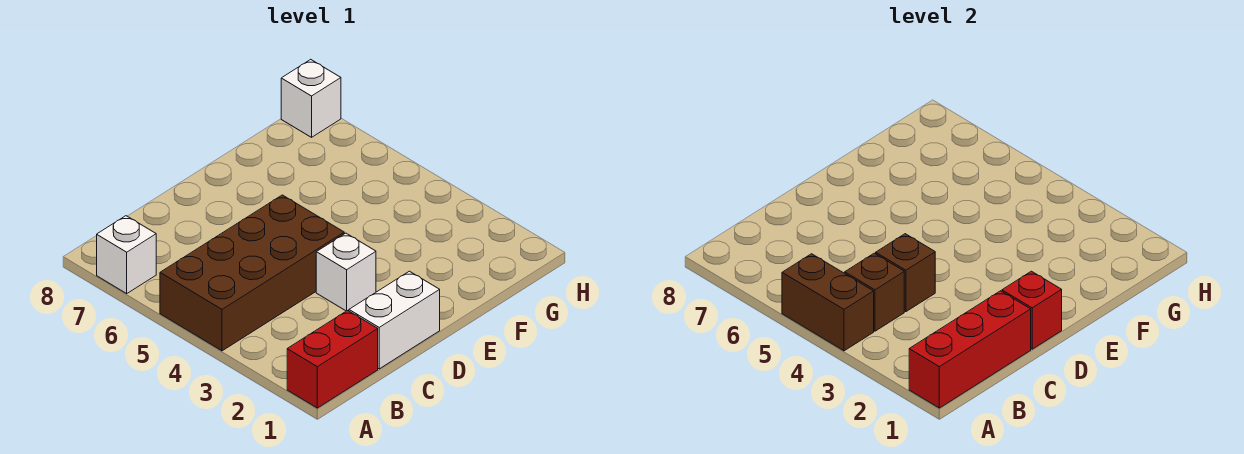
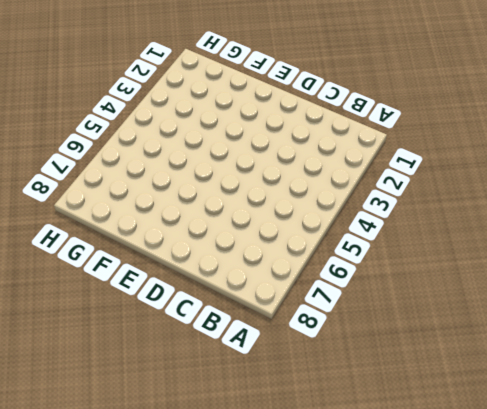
none -> red 1x2 brick [287,311,378,408]
none -> brown 2x4 brick [160,195,344,351]

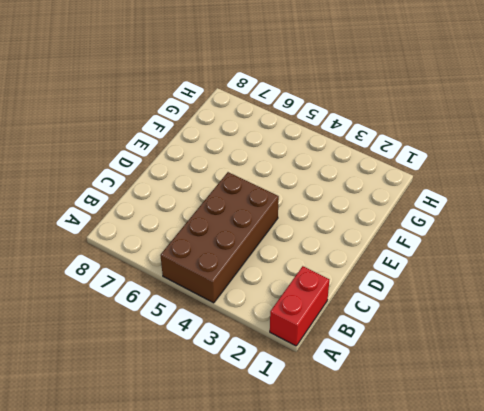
none -> white 1x1 brick [97,216,156,293]
none -> white 1x2 brick [349,271,440,369]

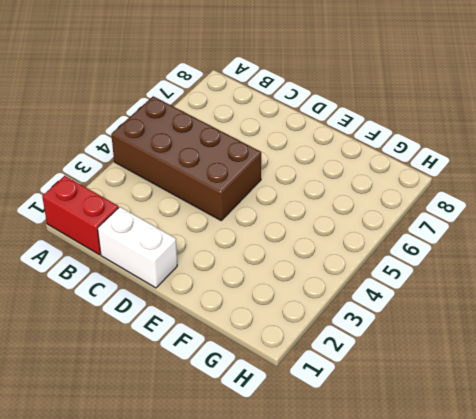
none -> white 1x1 brick [97,216,156,293]
none -> white 1x1 brick [316,233,376,311]

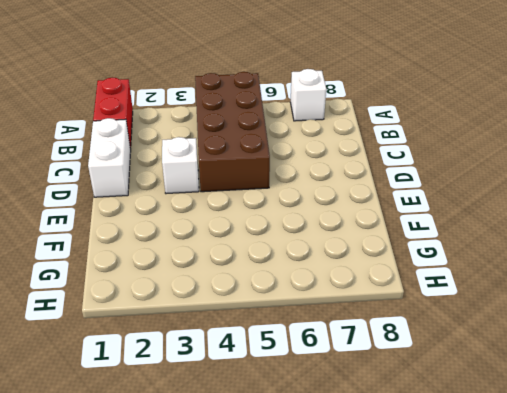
none -> white 1x1 brick [281,59,341,137]
none -> red 1x3 brick [909,291,1031,408]

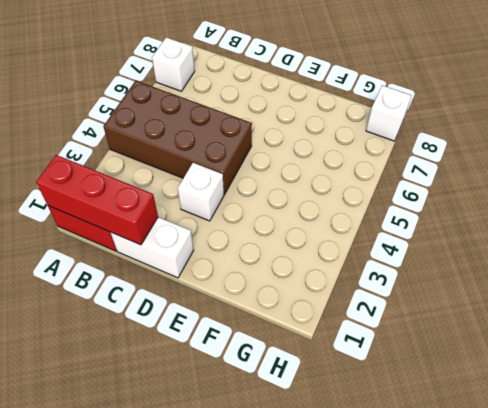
none -> brown 1x2 brick [782,254,874,351]
none -> brown 1x1 brick [845,253,904,331]

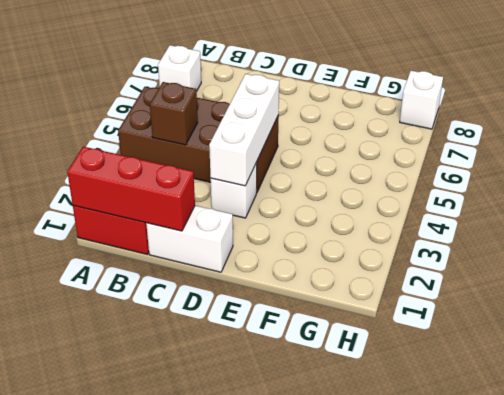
white 1x3 brick [209,74,279,186] -> none
none -> brown 1x2 brick [782,254,874,351]
none -> brown 1x1 brick [876,234,935,312]

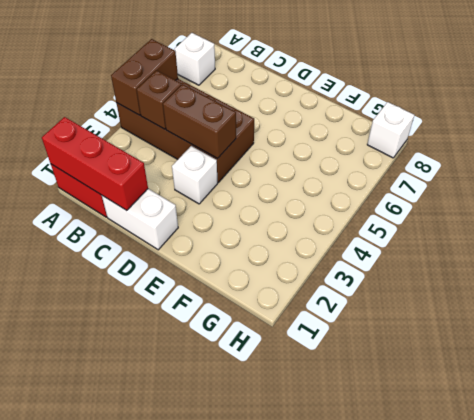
brown 1x2 brick [163,84,236,159] -> brown 1x1 brick [876,234,935,312]
none -> red 1x1 brick [1002,271,1062,349]

